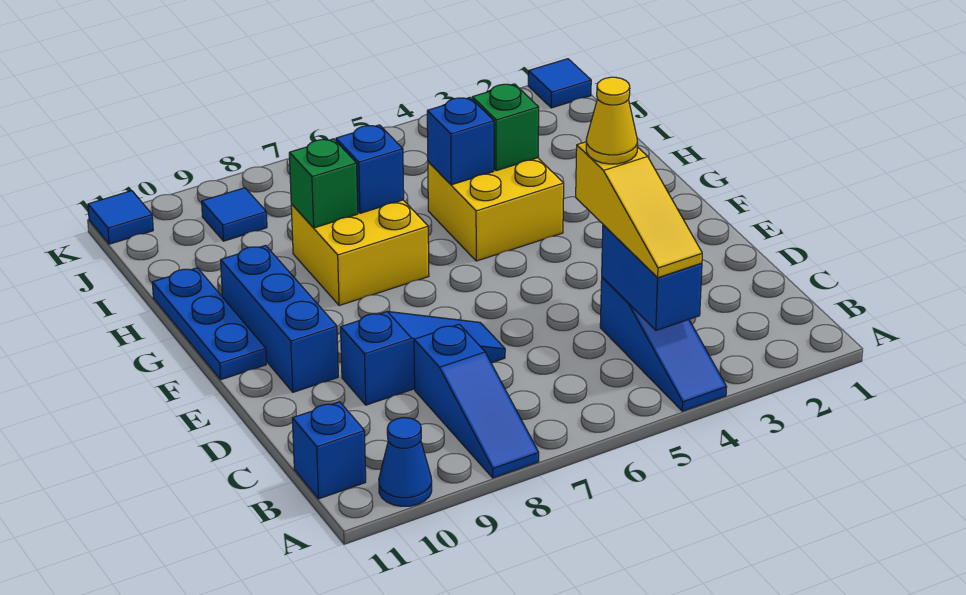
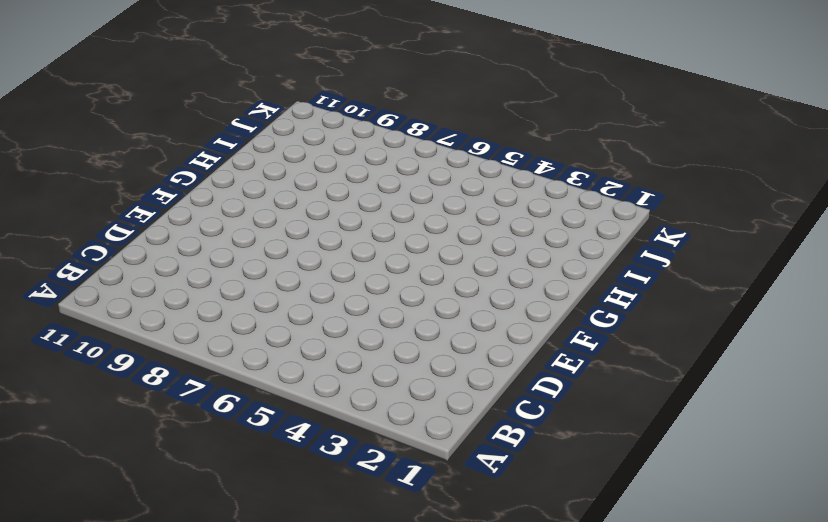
none -> blue 1x3 slope [600,277,727,411]
none -> blue 1x3 slope [414,324,539,478]
none -> blue 1x1 cone [379,418,432,506]

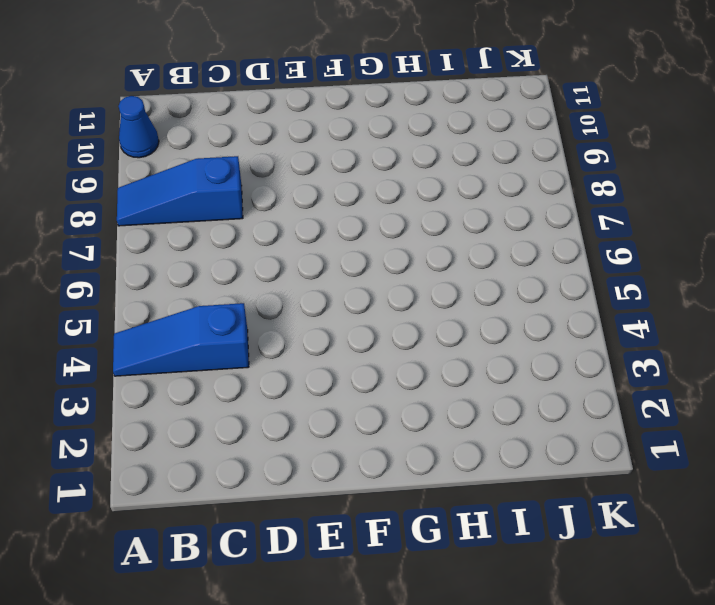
none -> blue 1x1 brick [292,402,366,499]
none -> blue 1x3 slope [341,311,505,405]
none -> blue 1x3 brick [221,245,338,392]

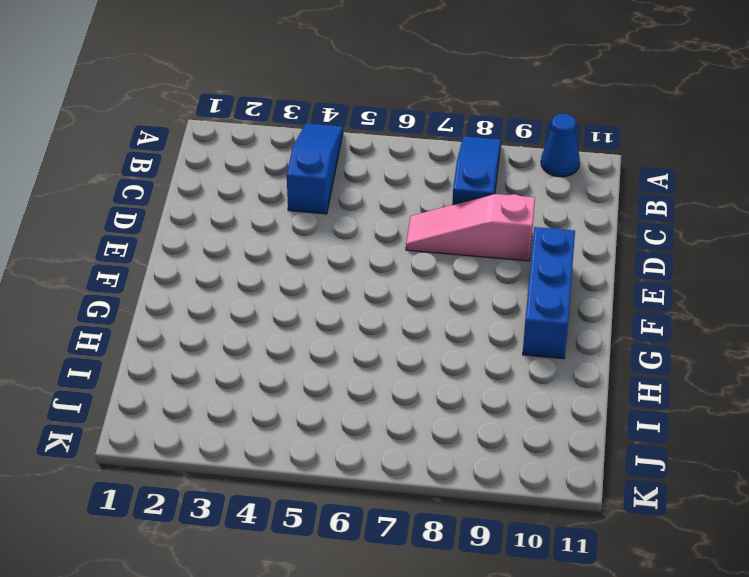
pink 1x3 slope [406,194,535,261] -> blue 1x3 slope [341,311,505,405]
none -> blue 1x1 brick [292,402,366,499]
none -> blue 1x3 plate [152,268,266,380]
none -> yellow 2x2 brick [428,158,564,261]

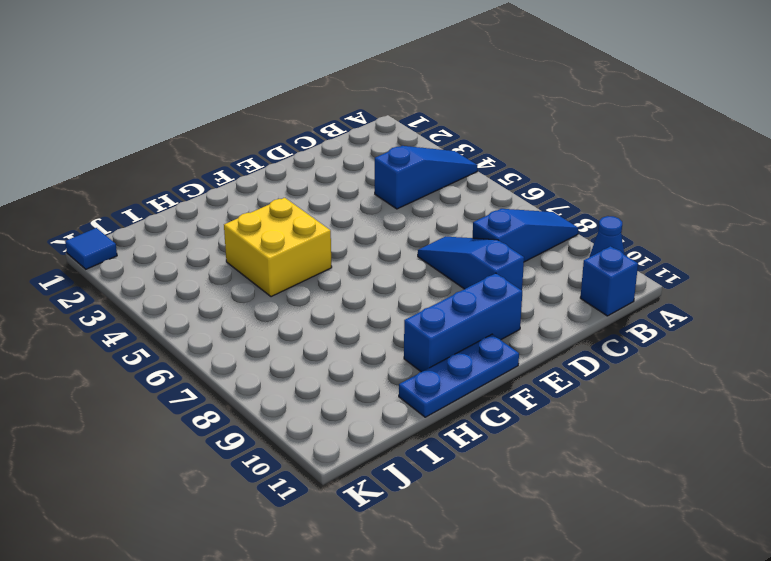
none -> yellow 2x2 brick [291,200,429,306]
none -> blue 1x1 tile [202,188,267,241]
none -> blue 1x1 tile [88,191,153,244]

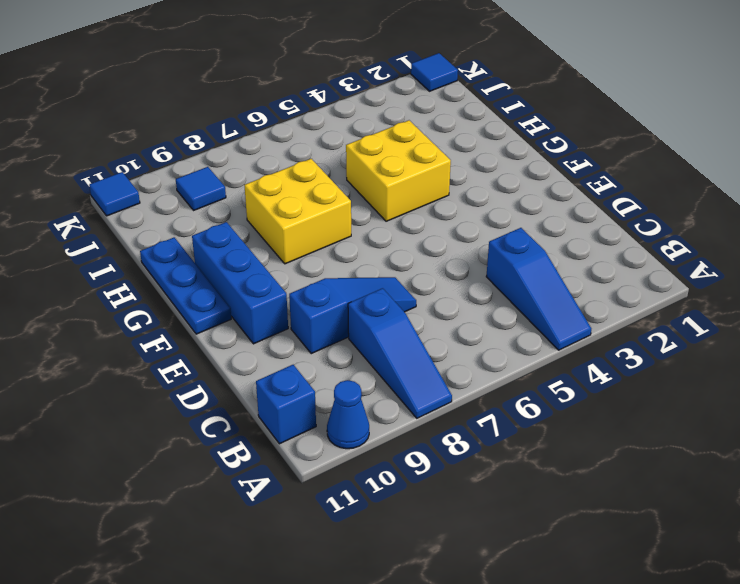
none -> blue 1x2 brick [602,225,702,330]
none -> green 1x1 brick [472,84,539,171]
none -> blue 1x1 brick [427,98,494,185]

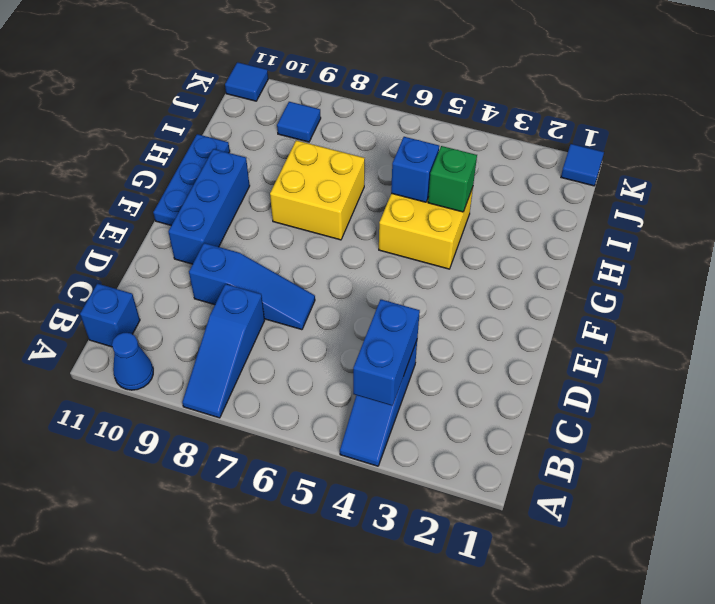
none -> blue 1x1 brick [336,125,404,213]
none -> green 1x1 brick [289,139,358,228]
none -> yellow 1x3 slope [576,142,702,278]

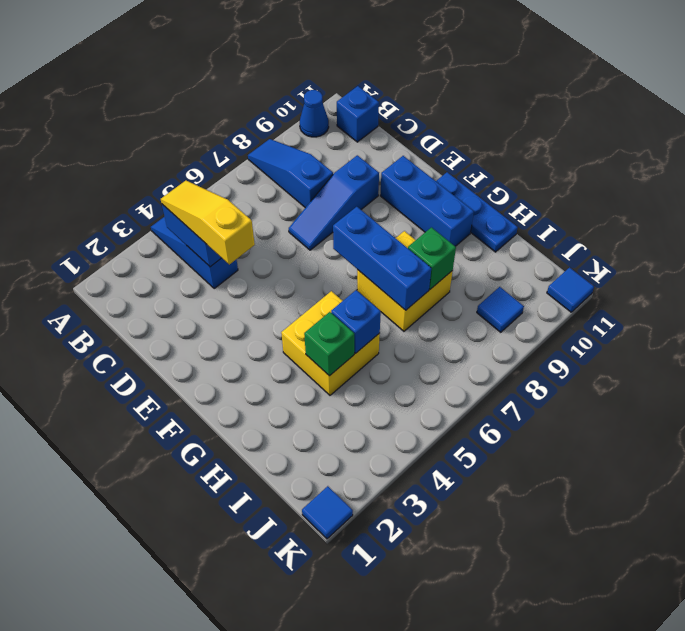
blue 1x3 brick [333,207,431,310] -> blue 1x1 brick [336,125,404,213]
none -> yellow 1x1 cone [586,77,638,164]

